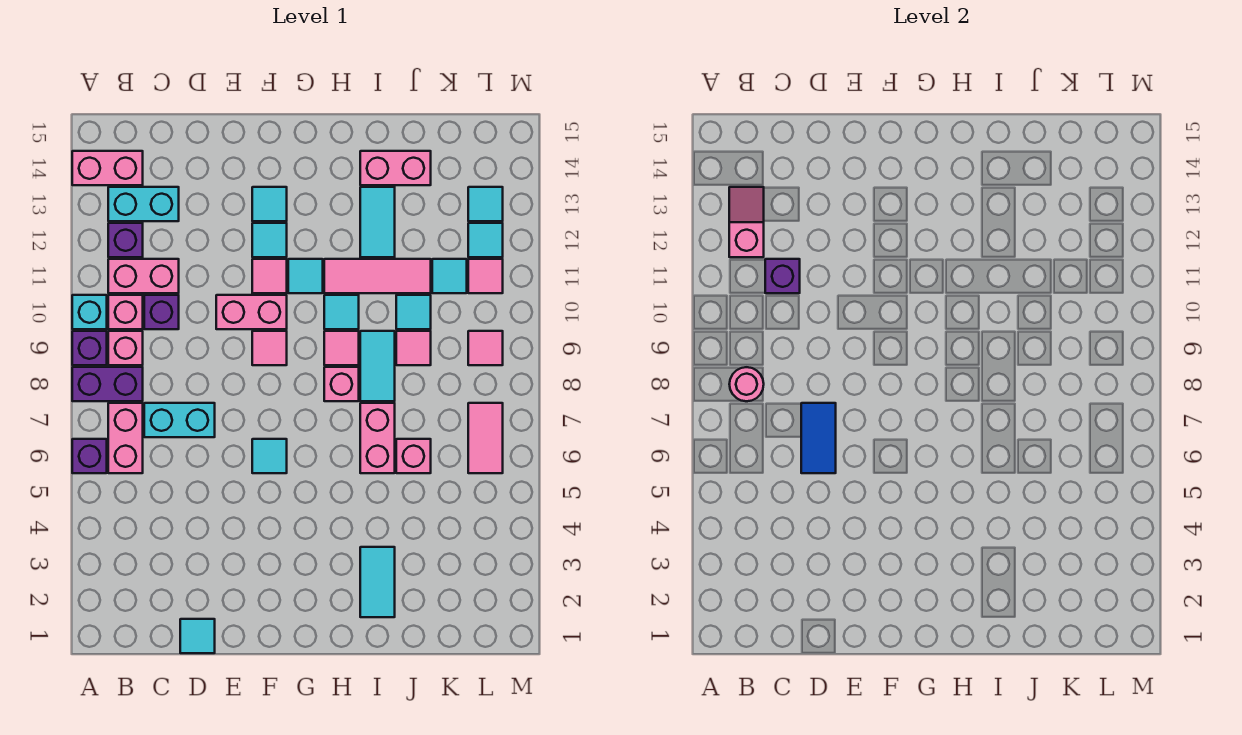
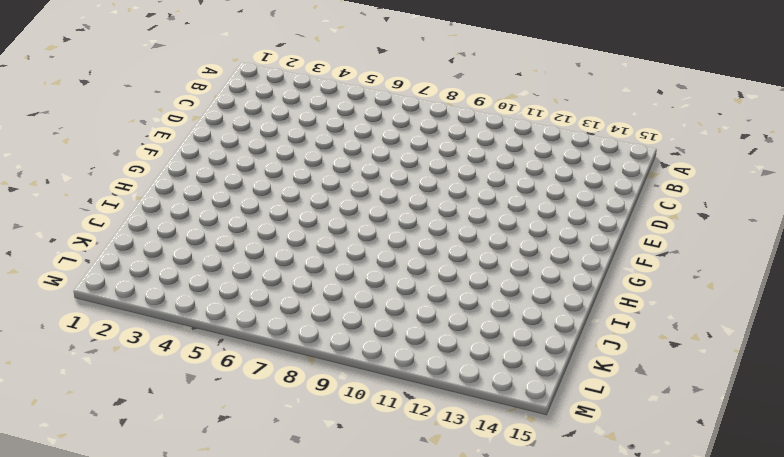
none -> purple 1x1 brick [72,439,107,473]
none -> purple 1x2 brick [72,367,143,401]
none -> purple 1x1 brick [72,331,107,365]
none -> cyan 1x1 brick [72,295,107,329]

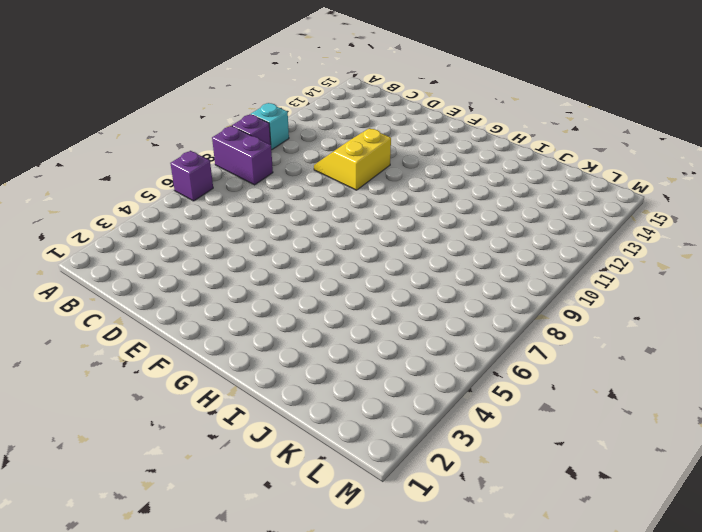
yellow 2x2 slope [314,128,391,190] -> pink 1x2 brick [216,295,287,329]
none -> pink 1x2 brick [72,151,143,185]
none -> pink 1x2 brick [108,403,143,473]
none -> pink 1x1 brick [108,331,143,365]
none -> pink 1x1 brick [108,295,143,329]

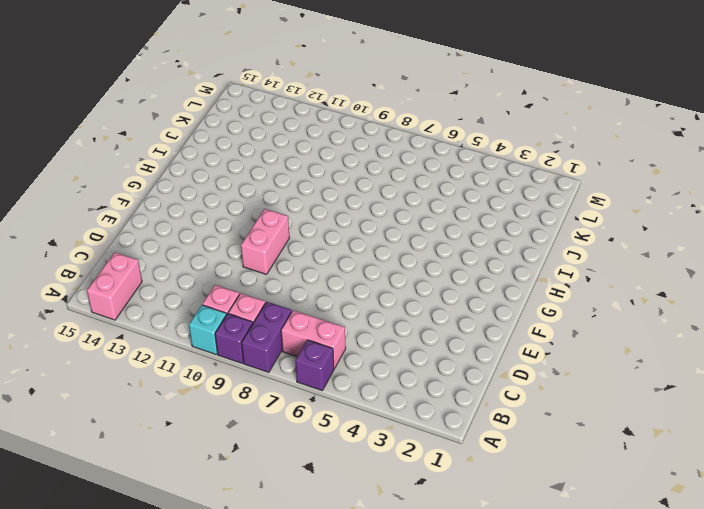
none -> pink 1x2 brick [108,259,179,293]
none -> purple 1x1 brick [108,223,143,257]
none -> cyan 1x2 brick [108,187,179,221]
none -> cyan 1x2 brick [144,403,215,437]

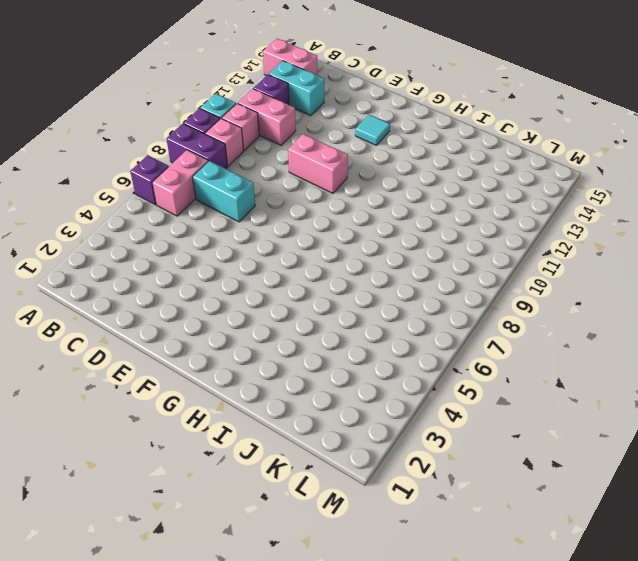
none -> purple 1x1 brick [144,295,179,329]
none -> cyan 1x1 tile [180,619,215,653]
none -> cyan 1x1 tile [252,439,287,473]
none -> pink 1x1 tile [252,331,287,365]

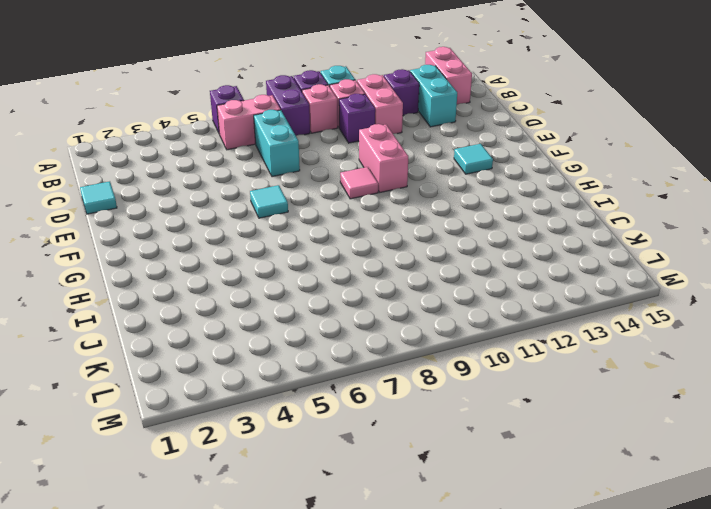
none -> pink 1x1 tile [252,259,287,293]
none -> cyan 1x1 tile [252,223,287,257]
none -> cyan 1x1 tile [288,259,323,293]
none -> pink 1x1 brick [324,367,359,401]

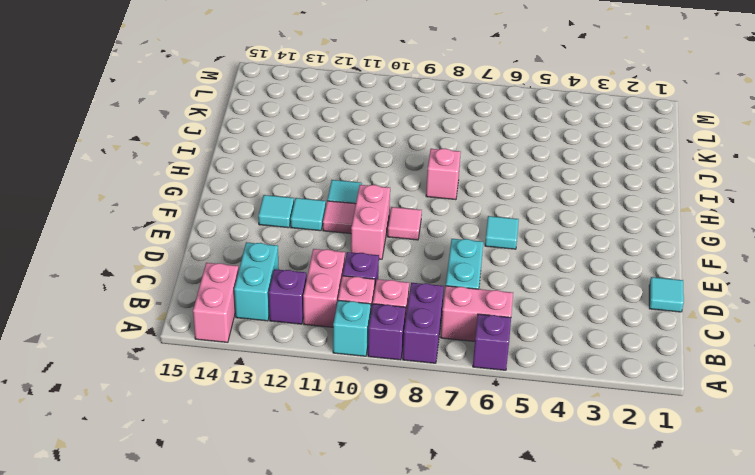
none -> pink 1x1 tile [324,331,359,365]
none -> cyan 1x1 tile [324,295,359,329]
none -> pink 1x3 tile [324,259,431,293]
none -> cyan 1x2 tile [360,547,395,617]

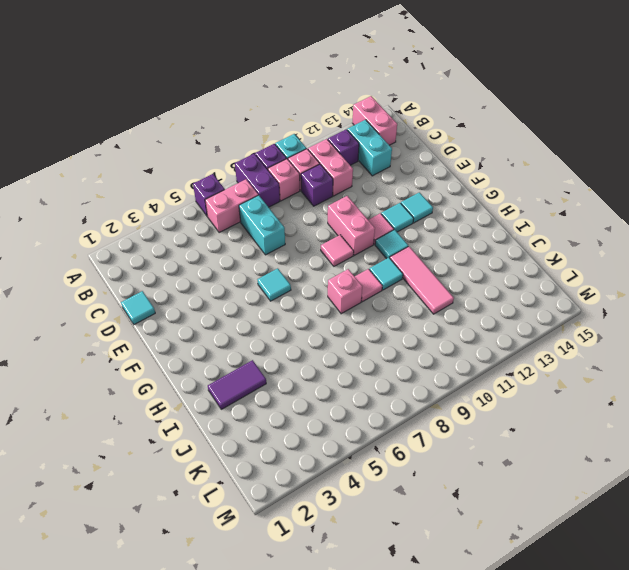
purple 1x2 tile [208,360,266,409] -> cyan 1x2 tile [360,547,395,617]
none -> pink 1x2 brick [360,403,395,473]
none -> cyan 1x2 tile [360,331,395,401]
none -> cyan 1x2 tile [360,187,395,257]
none -> pink 1x2 brick [360,151,431,185]

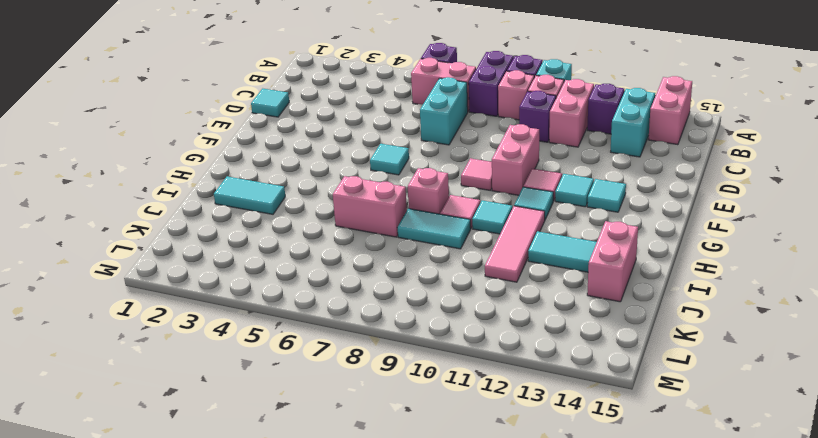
none -> pink 1x1 brick [396,439,431,473]
none -> pink 1x1 tile [396,331,431,365]
none -> cyan 1x1 tile [396,295,431,329]
none -> cyan 1x1 tile [432,259,467,293]

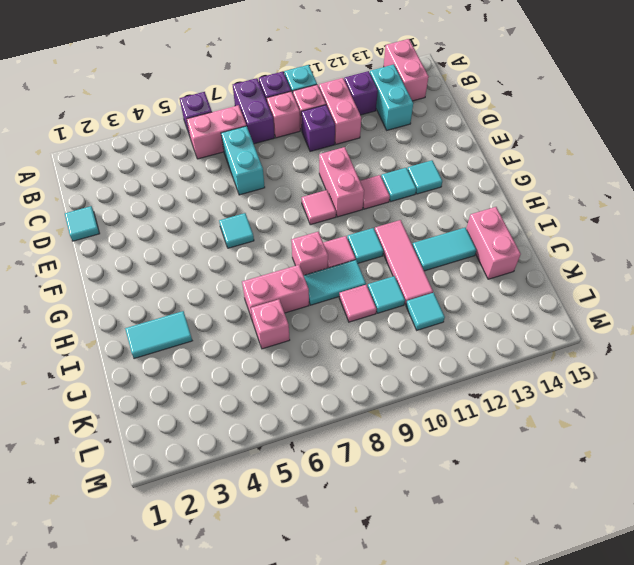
none -> cyan 1x1 tile [288,259,323,293]
none -> pink 1x2 tile [468,403,503,473]
none -> pink 1x1 tile [468,331,503,365]
none -> pink 1x1 tile [468,259,503,293]

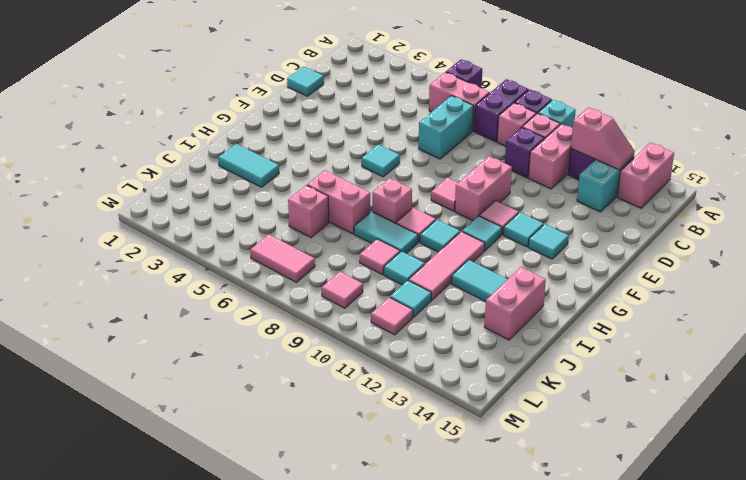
none -> cyan 1x1 tile [468,223,503,257]
none -> cyan 1x1 tile [468,187,503,221]
none -> pink 1x1 round brick [729,367,764,401]
none -> purple 1x1 brick [765,259,800,293]

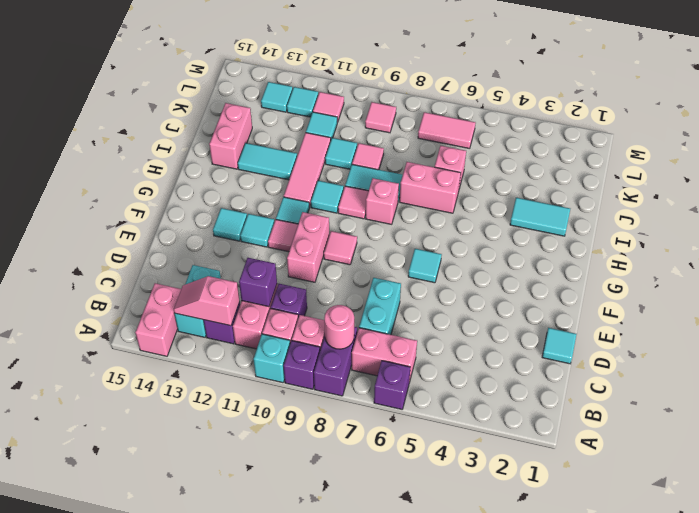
none -> blue 1x2 tile [801,403,836,473]

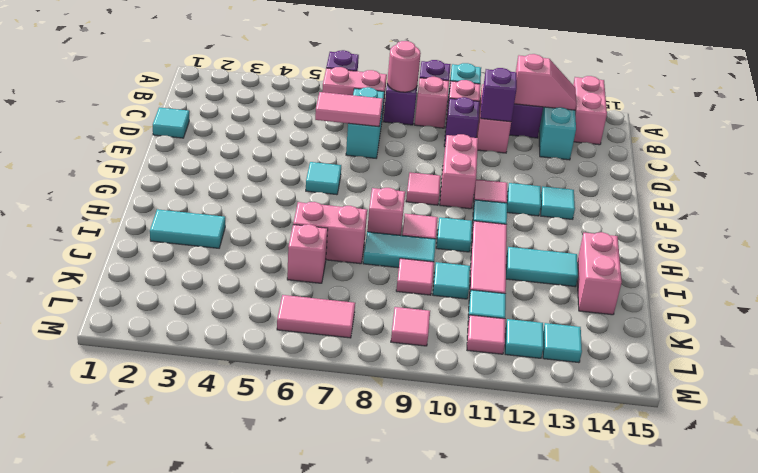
pink 1x2 tile [315,92,383,127] -> blue 1x2 tile [801,403,836,473]

